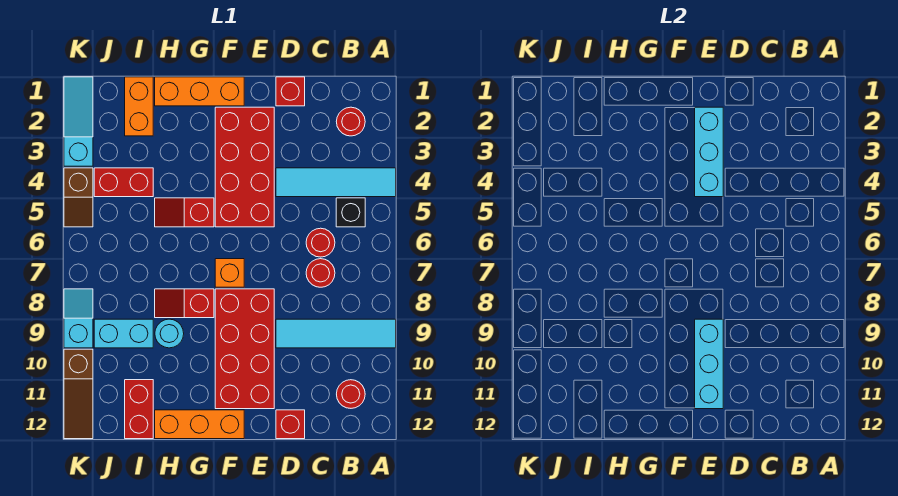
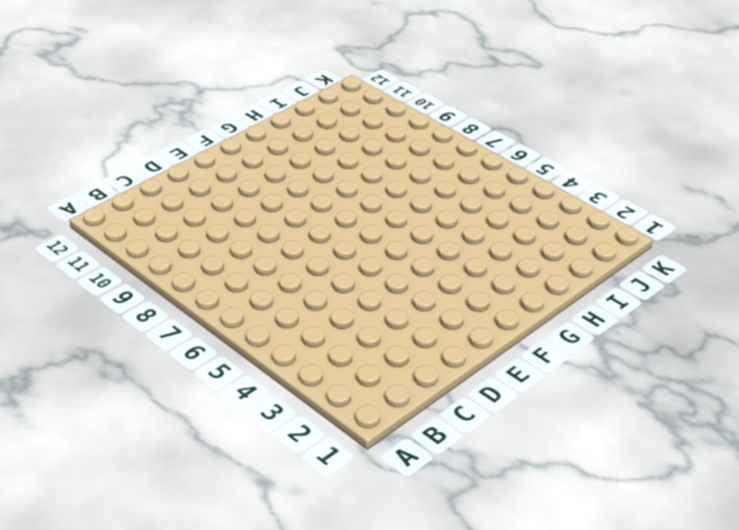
none -> cyan 1x4 tile [276,168,396,197]
none -> cyan 1x4 tile [276,319,396,348]
none -> red 1x1 round brick [336,107,365,136]

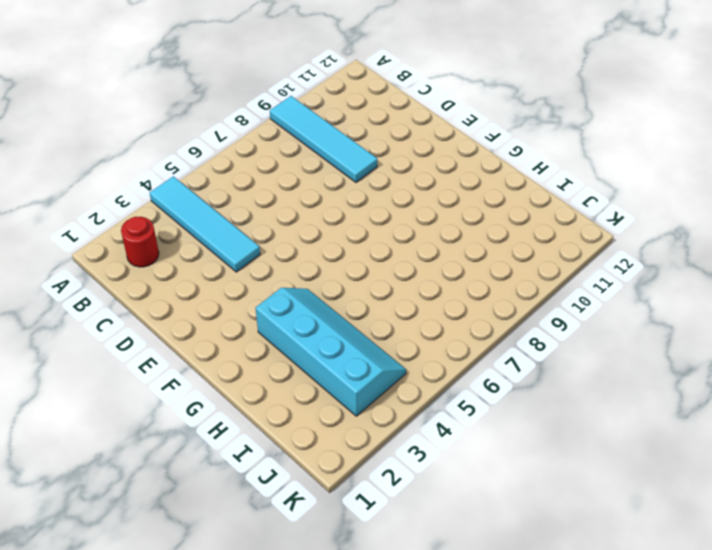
cyan 2x4 slope [256,288,406,416] -> red 1x2 brick [94,168,153,197]
none -> black 1x1 brick [336,198,365,227]
none -> red 1x1 round brick [337,380,365,408]
none -> red 1x1 round brick [306,228,335,257]

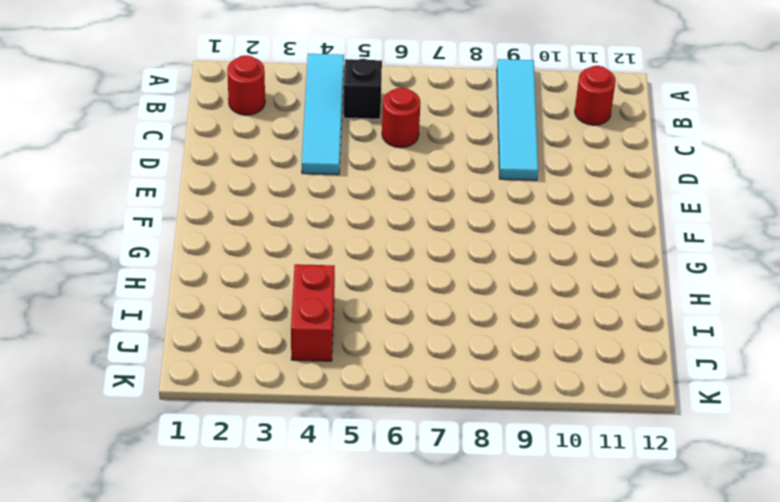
none -> red 1x1 round brick [306,259,335,287]
none -> red 1x1 brick [276,77,305,106]
none -> red 1x1 brick [276,410,305,439]

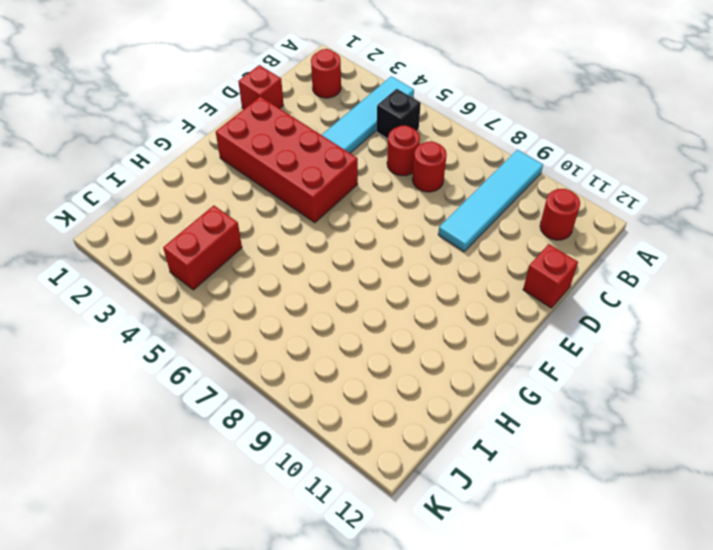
none -> red 2x4 brick [215,289,274,409]
none -> orange 1x3 brick [155,77,244,106]
none -> orange 1x1 brick [215,259,244,287]

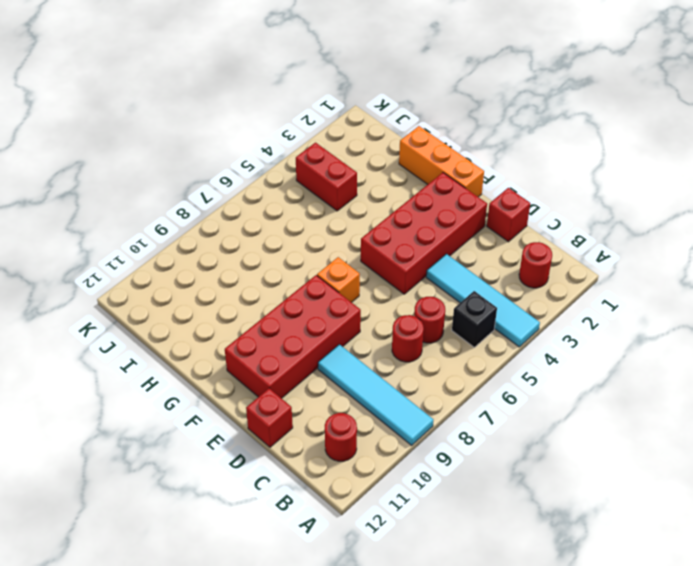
none -> orange 1x3 brick [155,410,244,439]
none -> red 1x2 slope [155,198,214,227]
none -> red 1x2 slope [155,289,214,318]

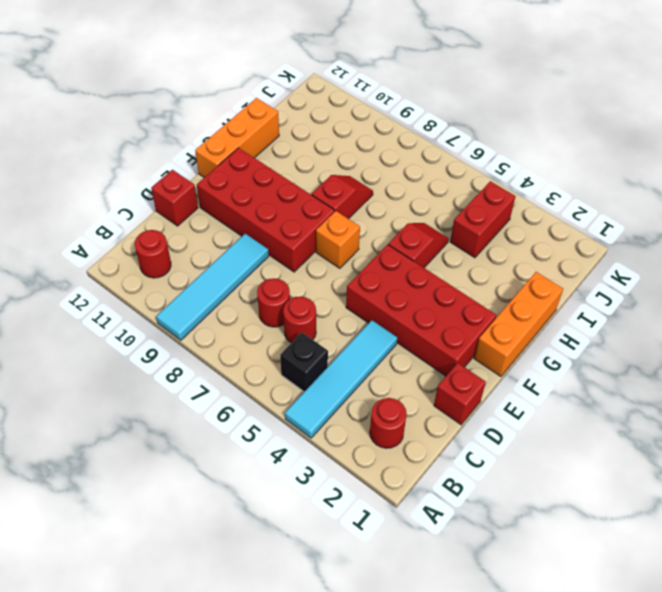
none -> cyan 1x1 round brick [155,319,184,348]
none -> orange 1x2 brick [125,77,153,136]
none -> cyan 1x2 brick [94,319,153,348]

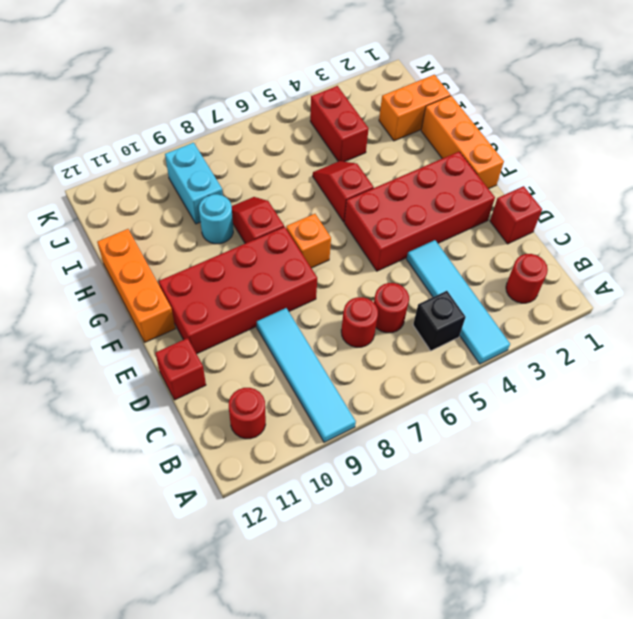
none -> red 1x2 brick [125,380,153,439]
none -> cyan 1x3 slope [64,77,93,166]
none -> brown 1x2 slope [64,168,93,227]

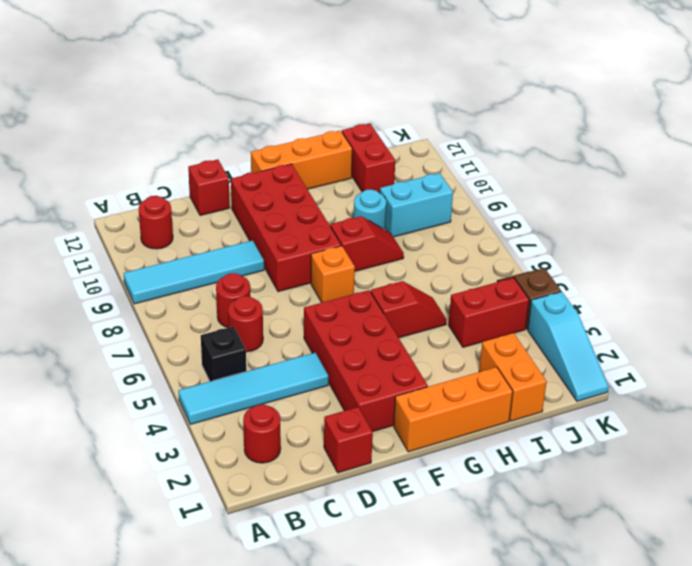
none -> cyan 1x2 slope [64,289,93,348]
none -> brown 1x3 slope [64,349,93,439]
none -> cyan 1x3 brick [695,107,723,197]

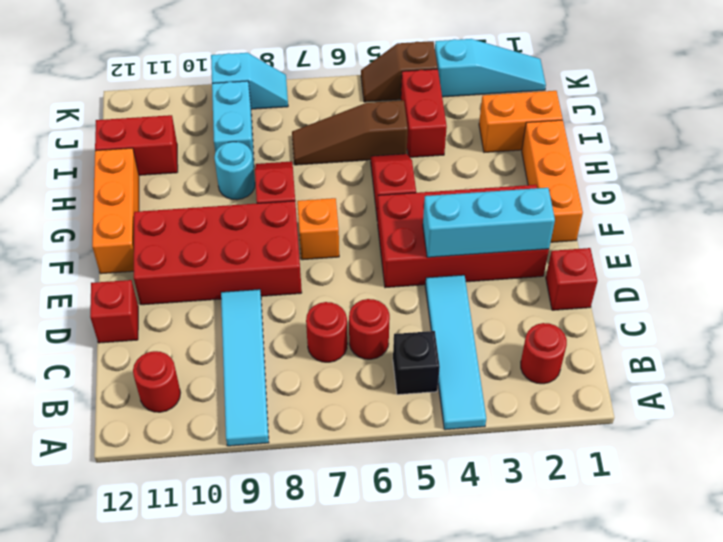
brown 1x3 slope [292,100,408,165] -> brown 1x3 slope moved to [64,349,93,439]
none -> cyan 1x3 brick [695,319,723,409]

